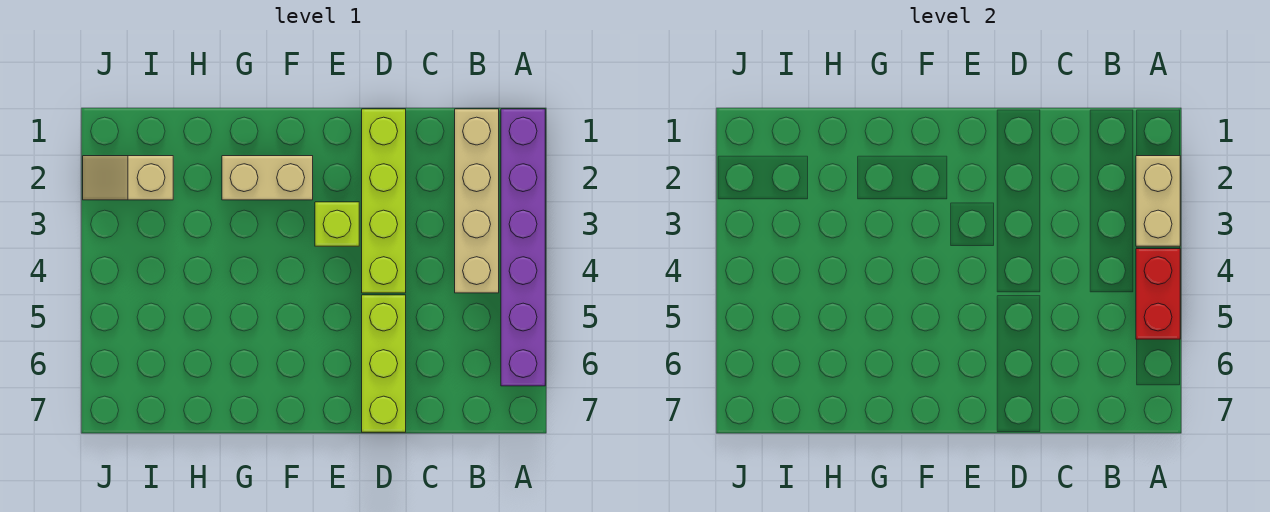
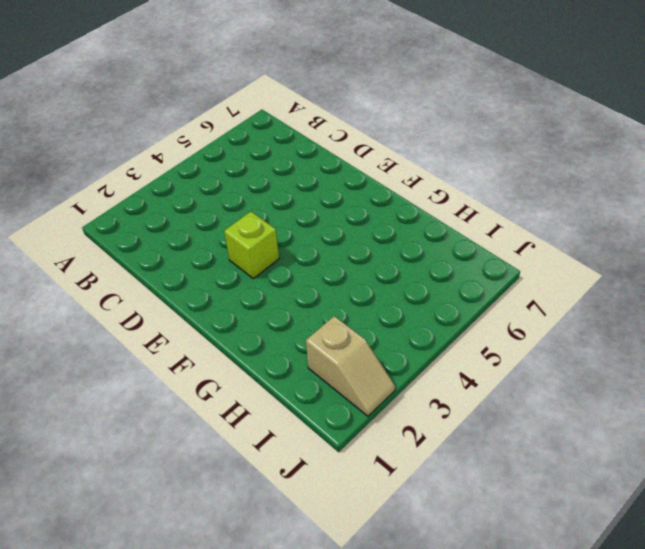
none -> purple 1x6 brick [501,109,545,386]
none -> tan 1x4 brick [455,109,499,293]

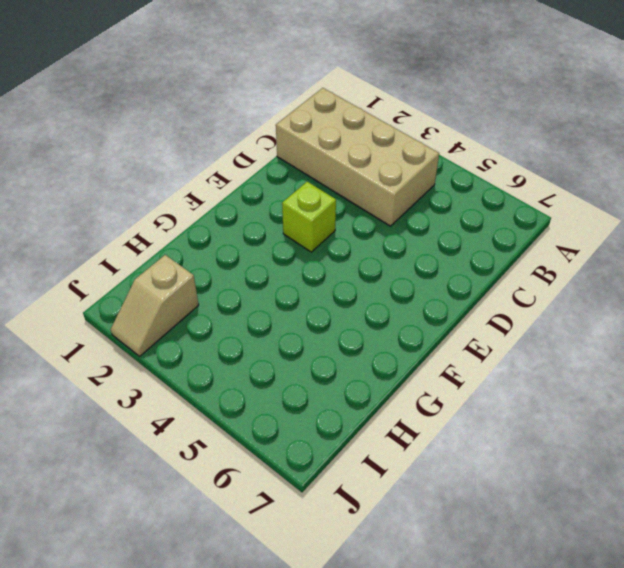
tan 2x4 brick [276,88,439,226] -> tan 1x4 brick [455,109,499,293]
none -> purple 1x6 brick [501,109,545,386]
none -> lime 1x4 brick [362,109,406,293]

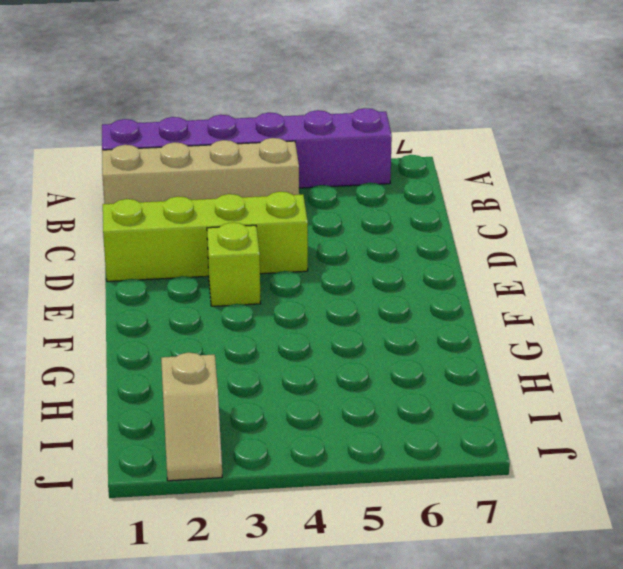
none -> lime 1x3 brick [362,295,406,432]
none -> tan 1x2 brick [222,156,313,200]

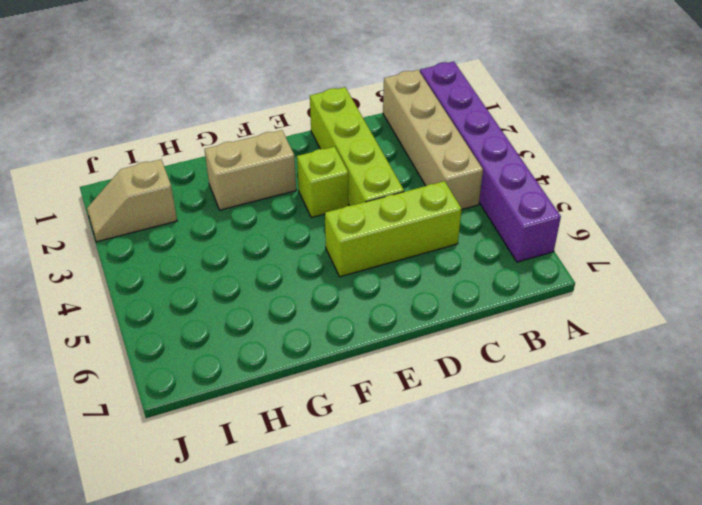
lime 1x3 brick [325,181,462,277] -> lime 1x3 brick turned to [362,295,406,432]
none -> tan 1x2 brick [1136,156,1180,246]
none -> red 1x2 brick [1136,249,1180,339]

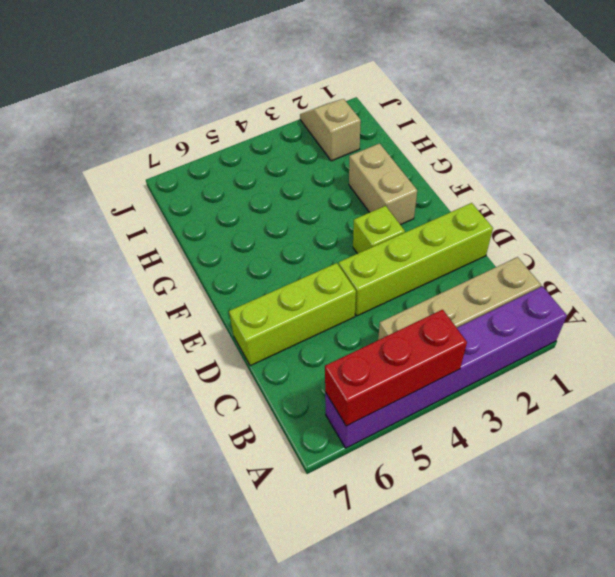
red 1x3 brick [325,310,467,426] -> red 1x2 brick [1136,249,1180,339]
none -> tan 1x2 brick [1136,156,1180,246]

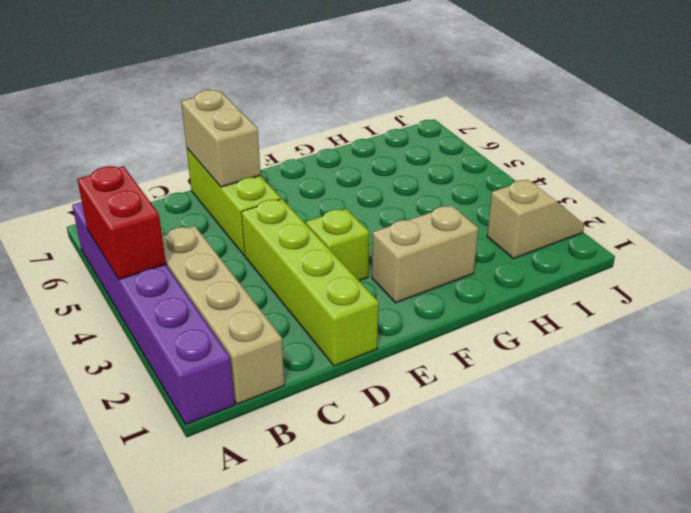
tan 1x2 brick [181,90,261,187] -> tan 1x2 brick moved to [1136,156,1180,246]

